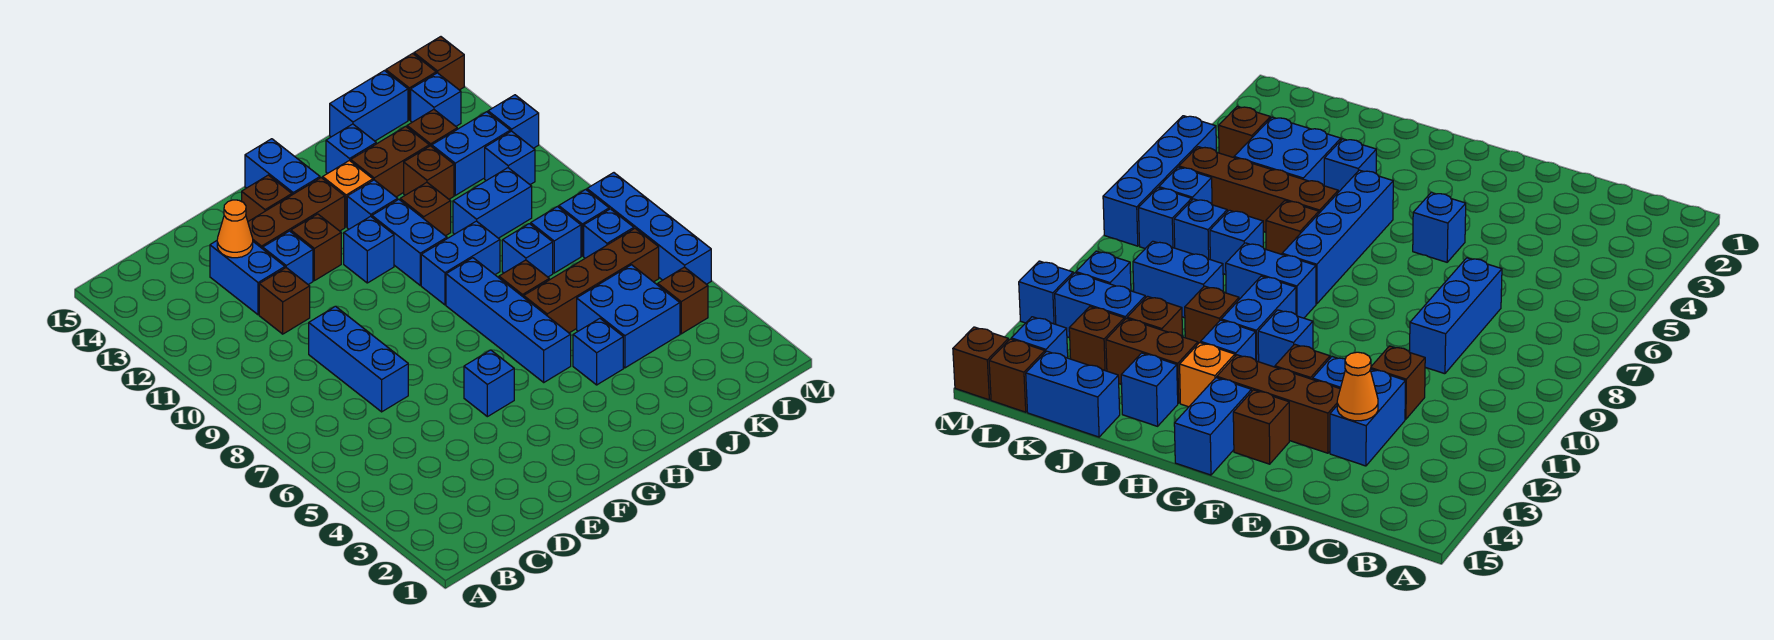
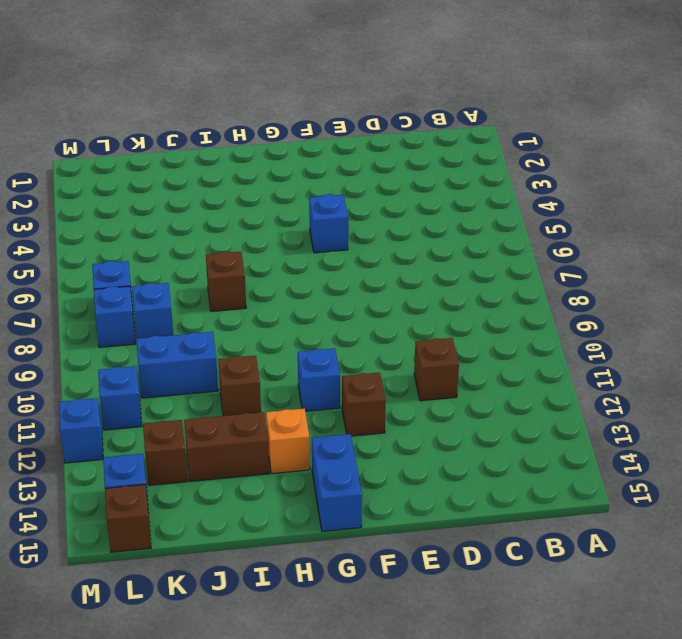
none -> blue 1x3 brick [309,306,408,412]
none -> blue 1x2 brick [210,241,285,315]
none -> blue 1x1 brick [263,231,313,284]
none -> brown 1x3 brick [248,178,345,249]

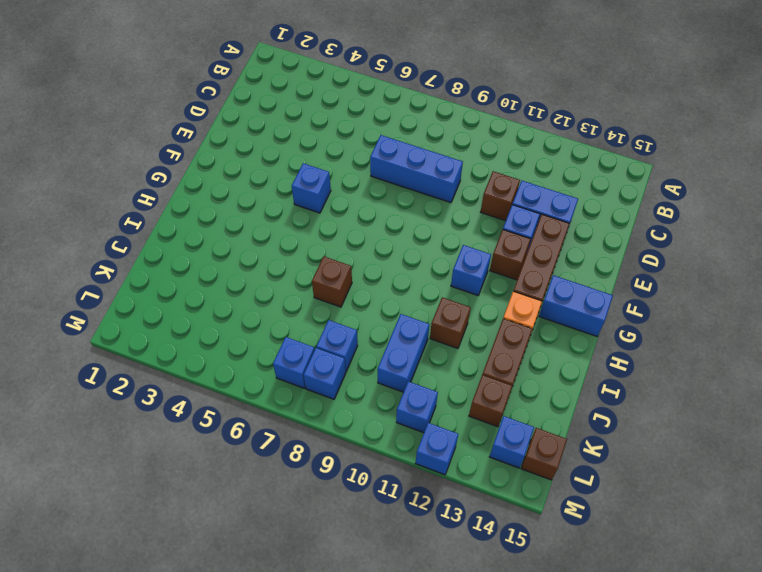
none -> brown 1x1 brick [242,175,292,221]
none -> blue 1x4 brick [446,258,571,382]
none -> blue 1x2 brick [421,221,500,305]
none -> blue 1x2 brick [372,199,447,285]

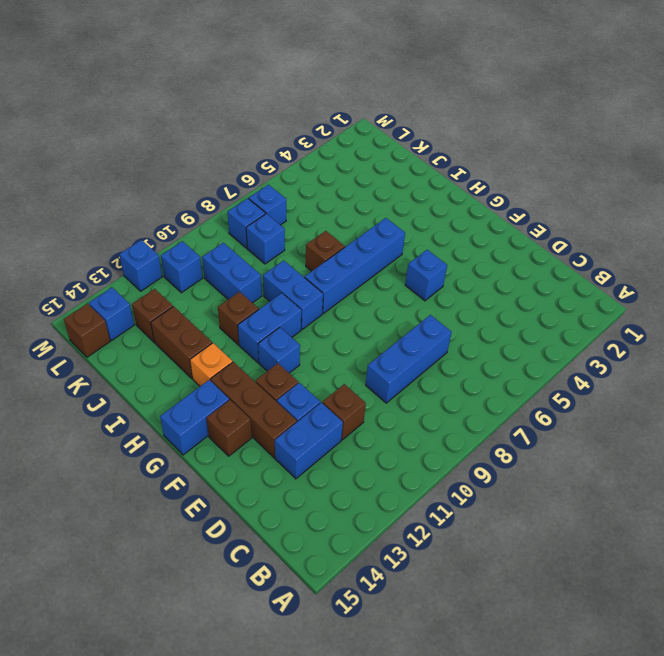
none -> blue 1x1 brick [347,180,398,229]
none -> blue 1x1 brick [573,318,623,385]
none -> brown 1x4 brick [524,229,659,333]
none -> blue 1x1 brick [326,124,376,174]

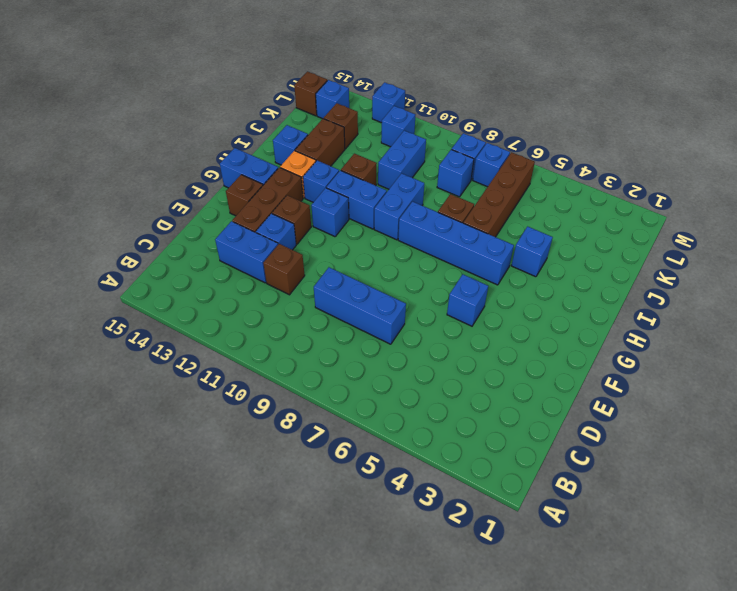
none -> blue 2x2 brick [577,265,680,368]
none -> blue 1x1 brick [502,224,553,277]
none -> brown 1x1 brick [404,146,454,199]
none -> blue 1x2 brick [330,71,408,141]

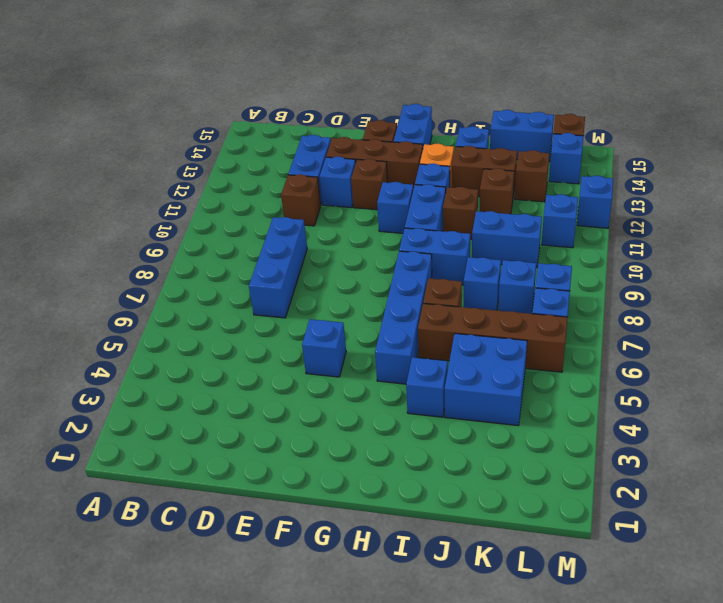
none -> blue 1x2 brick [432,112,510,195]
none -> brown 1x1 brick [658,267,708,334]
none -> blue 1x4 brick [587,173,711,284]
none -> brown 1x1 brick [414,37,464,90]

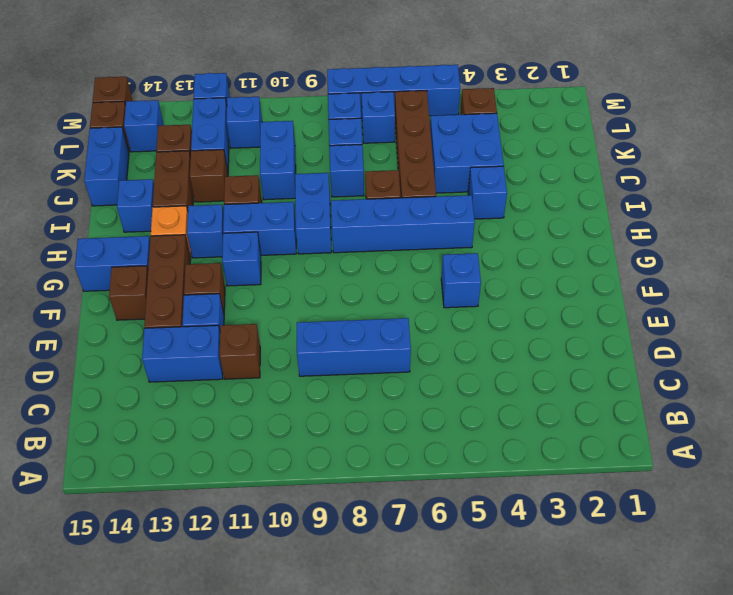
none -> orange 1x1 cone [217,200,253,258]

